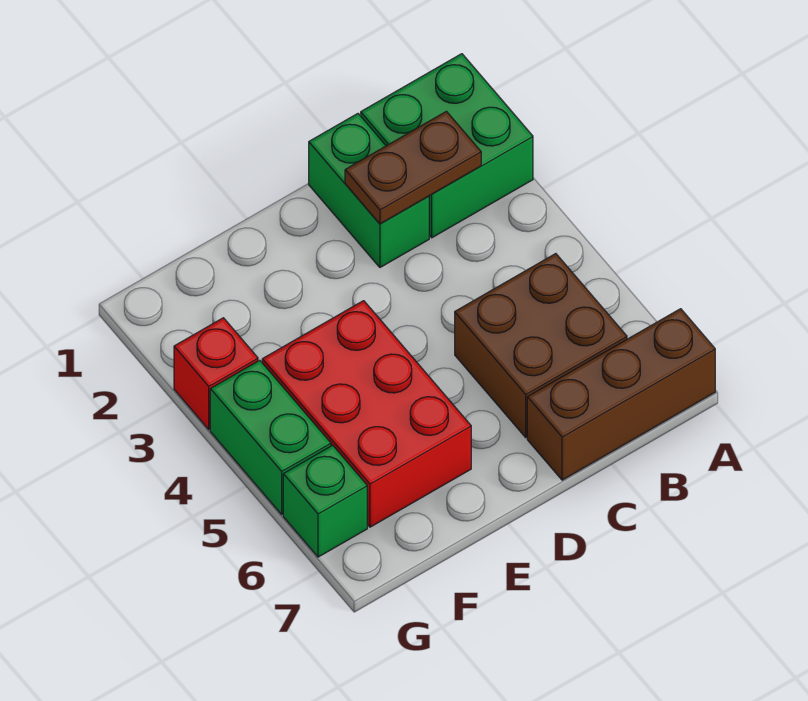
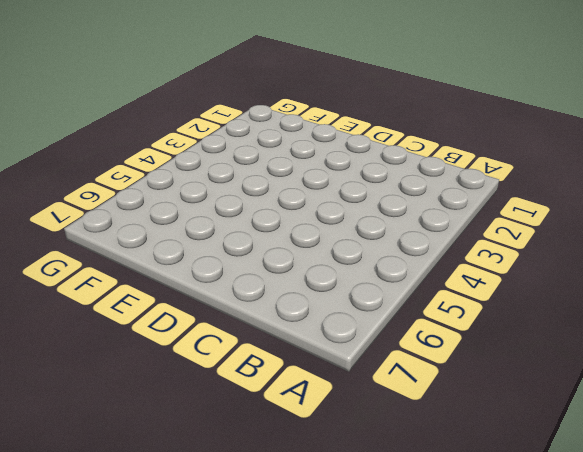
none -> green 2x2 brick [361,54,533,238]
none -> brown 1x3 brick [527,309,715,480]

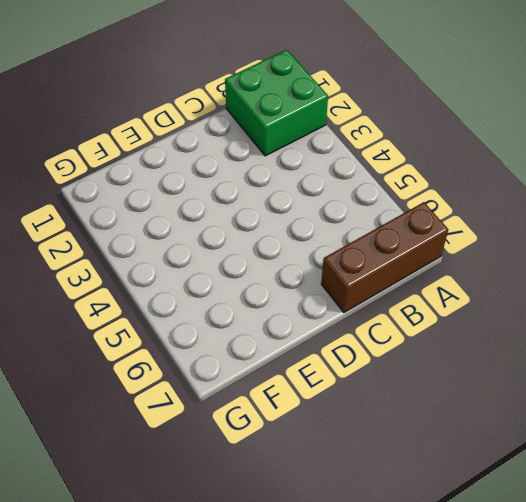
none -> brown 2x2 brick [455,254,627,437]
none -> green 1x2 brick [309,114,429,267]

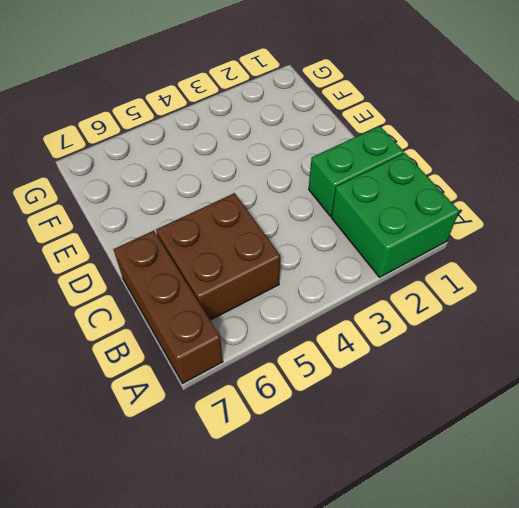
none -> red 2x3 brick [262,301,471,527]
none -> red 1x1 brick [174,318,258,429]

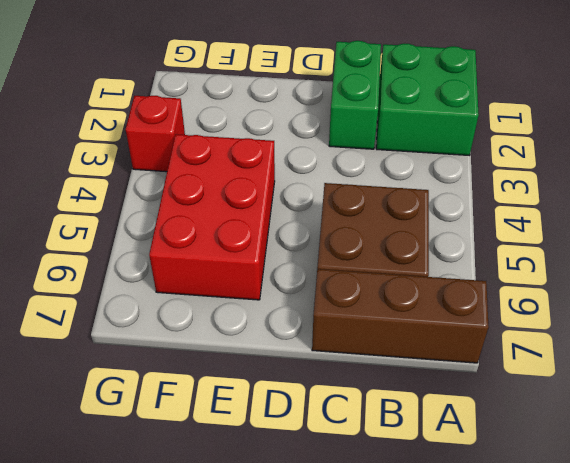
none -> green 1x2 brick [210,360,331,514]
none -> green 1x1 brick [283,445,367,557]

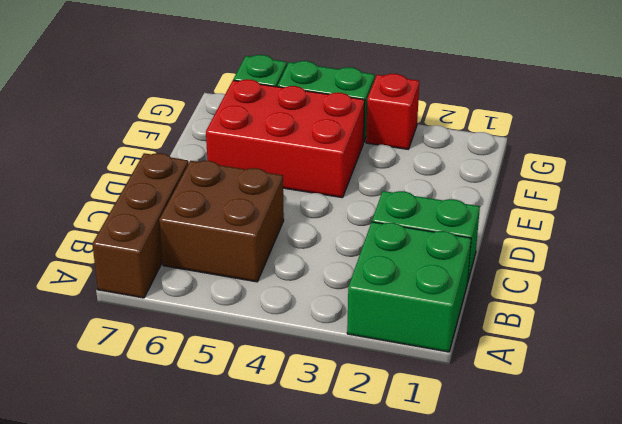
none -> brown 1x2 plate [345,111,481,224]

